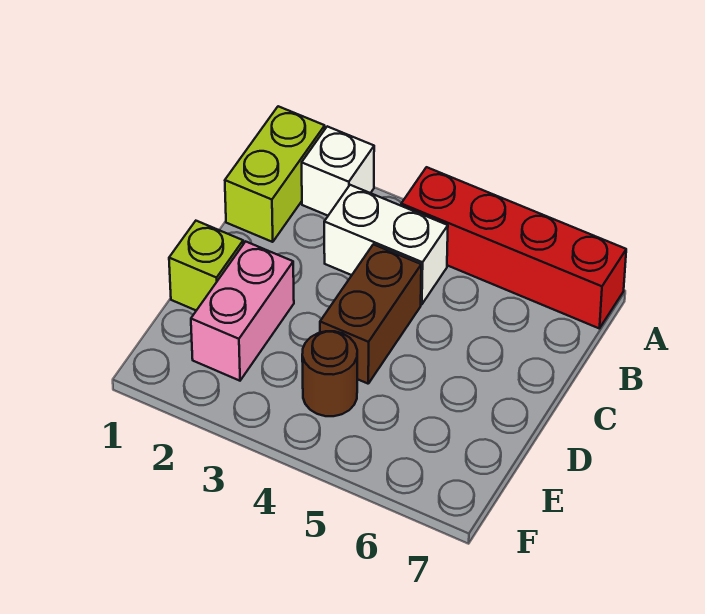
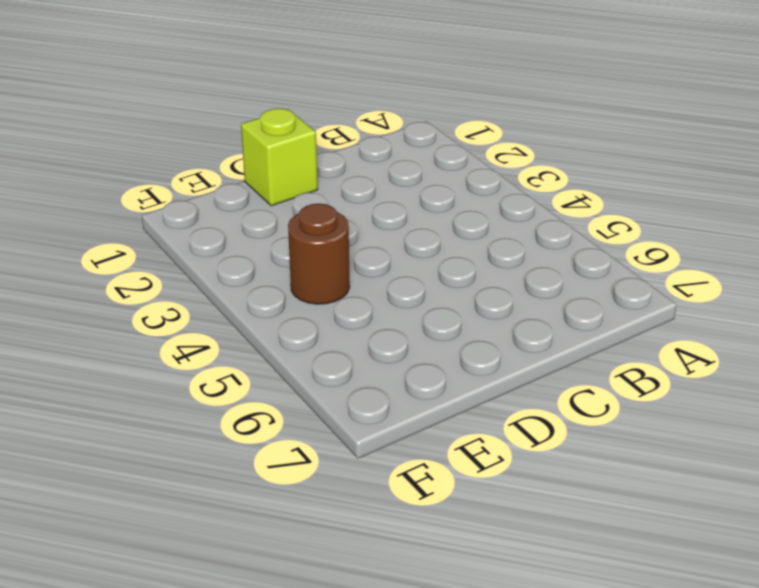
none -> lime 1x2 brick [225,106,325,242]
none -> white 1x1 brick [302,126,374,216]

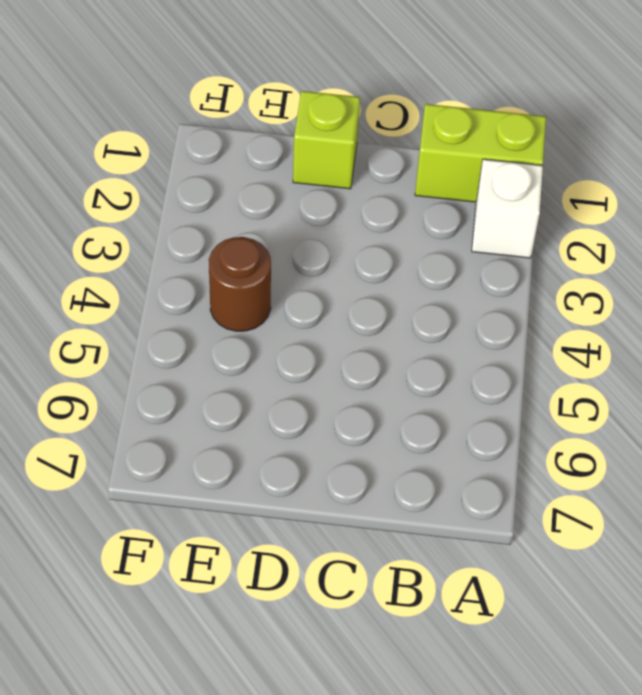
none -> red 1x4 brick [401,167,626,329]
none -> white 1x2 brick [324,185,448,304]

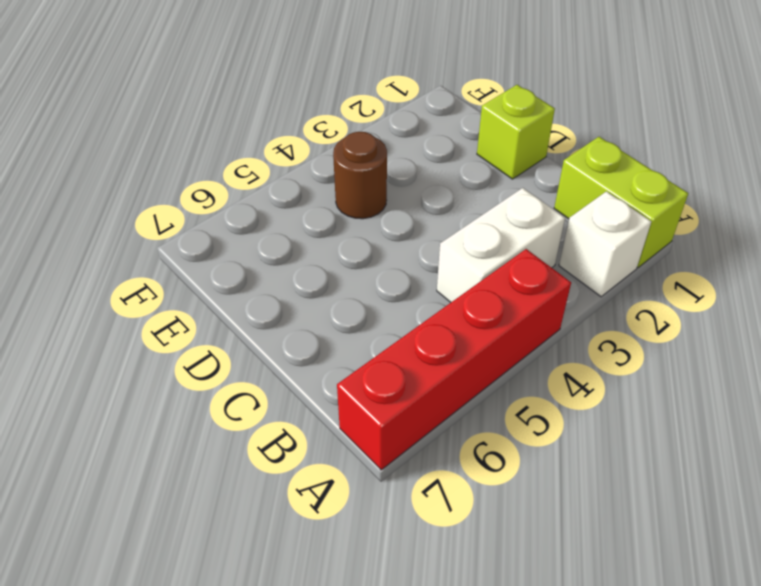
none -> brown 1x2 brick [320,244,421,384]
none -> pink 1x2 brick [191,242,294,381]

